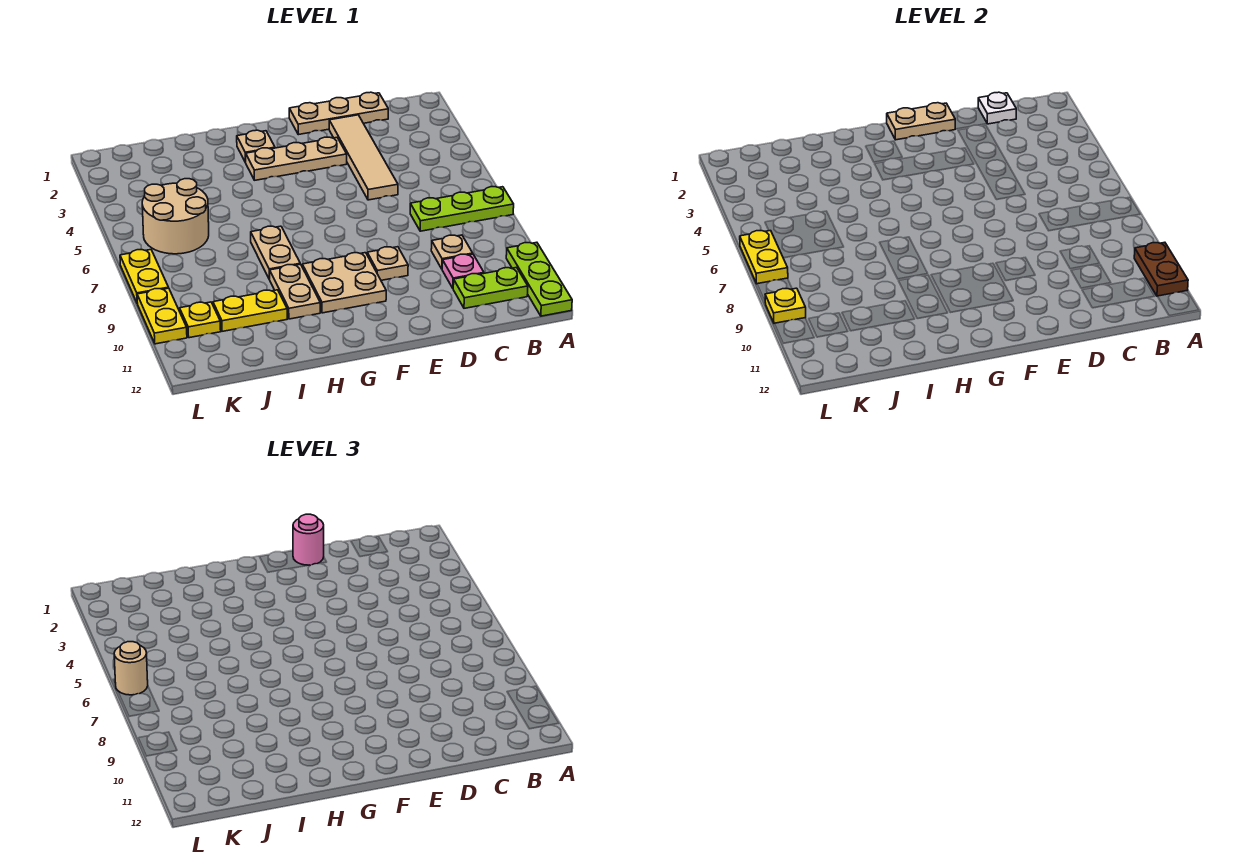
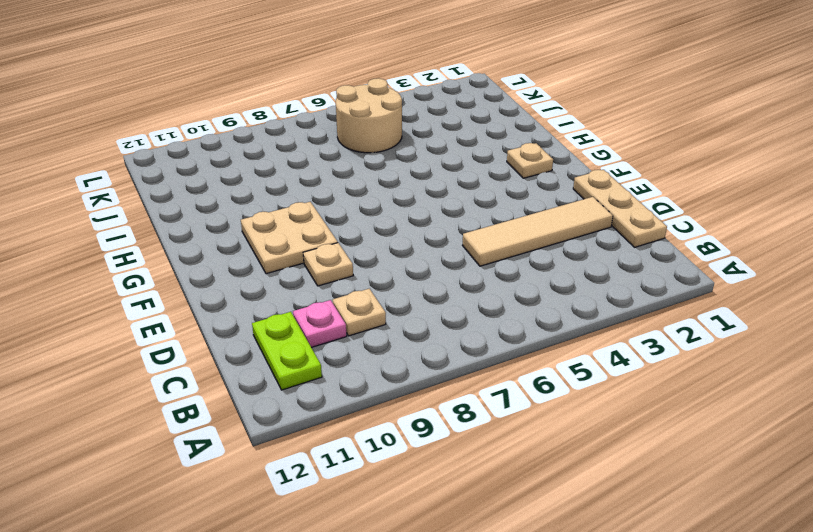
none -> lime 1x3 plate [410,187,514,231]
none -> lime 1x3 plate [506,242,572,316]
none -> tan 1x3 plate [245,137,347,180]

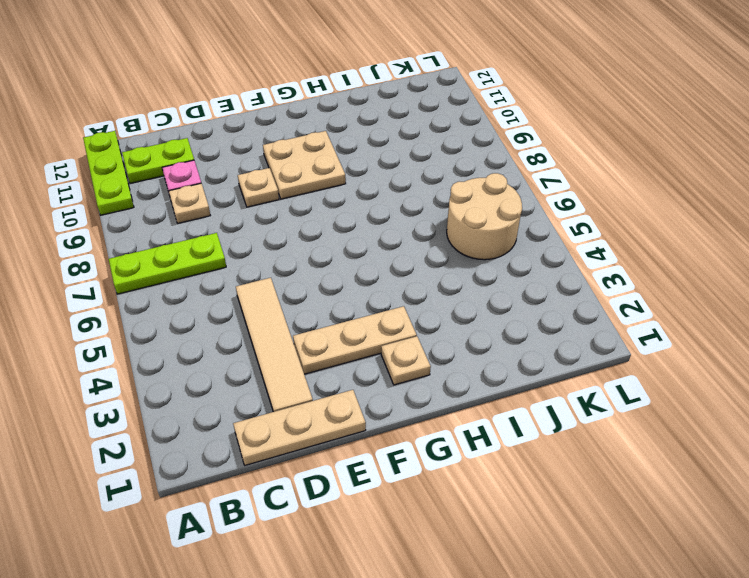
none -> tan 1x2 plate [251,226,300,279]
none -> tan 1x2 plate [269,264,320,319]
none -> yellow 1x2 plate [213,290,287,331]

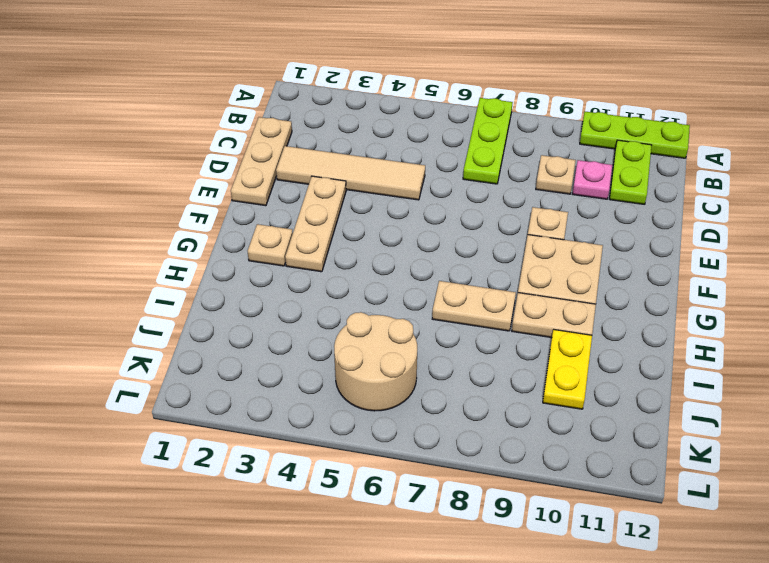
none -> yellow 1x1 plate [180,302,221,338]
none -> yellow 1x2 plate [120,250,169,304]
none -> yellow 1x2 plate [137,288,187,344]

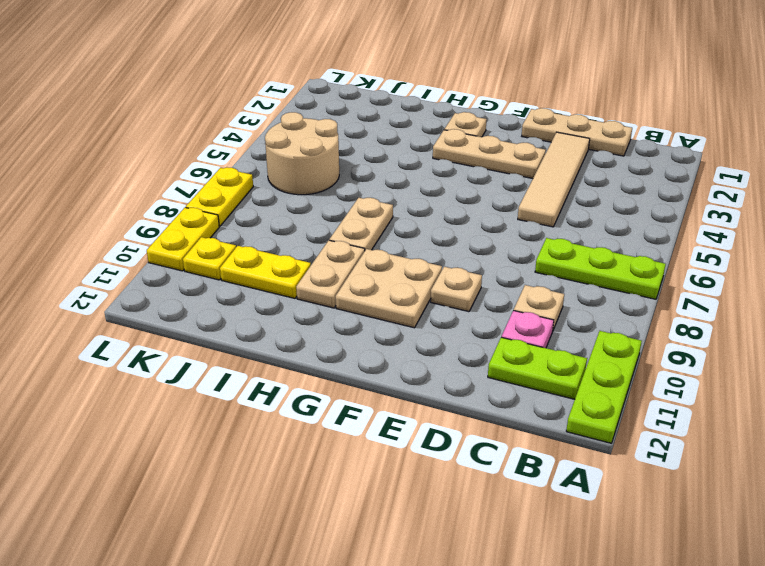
none -> brown 1x2 plate [1134,242,1188,296]
none -> white 1x1 plate [978,92,1016,124]
none -> tan 1x2 plate [887,103,955,140]

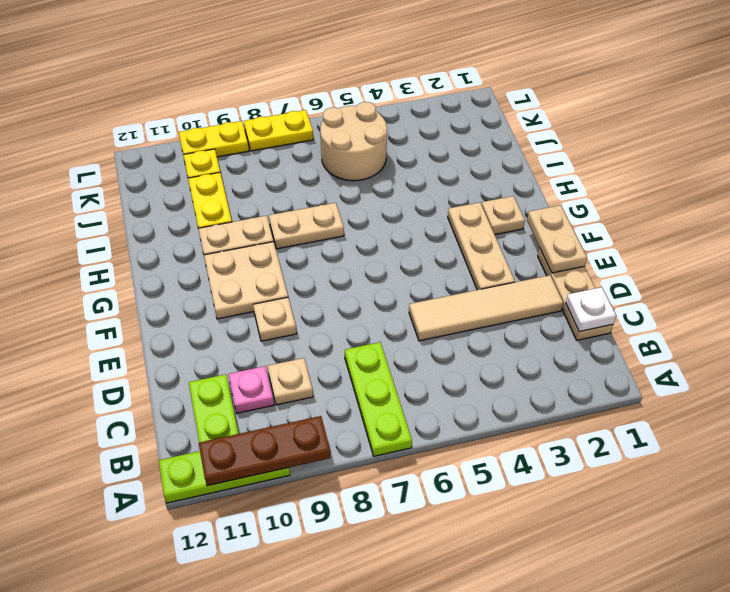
brown 1x3 plate [199,416,331,486] -> brown 1x2 plate [1134,242,1188,296]
none -> yellow 1x2 plate [740,231,788,284]
none -> yellow 1x1 plate [765,288,806,324]
none -> pink 1x1 round brick [293,514,324,565]

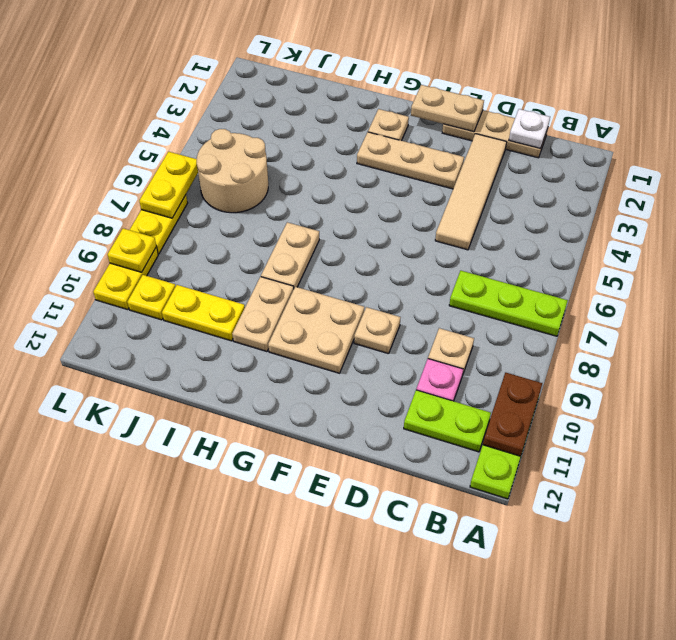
none -> pink 1x1 round brick [293,514,324,565]
none -> tan 1x1 round brick [114,642,148,695]

